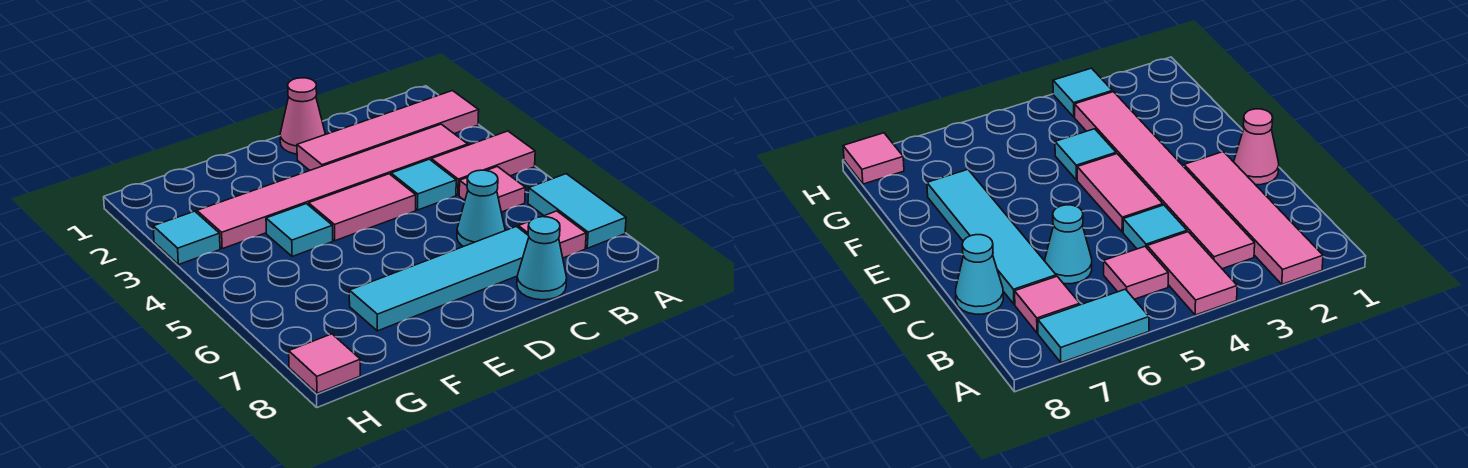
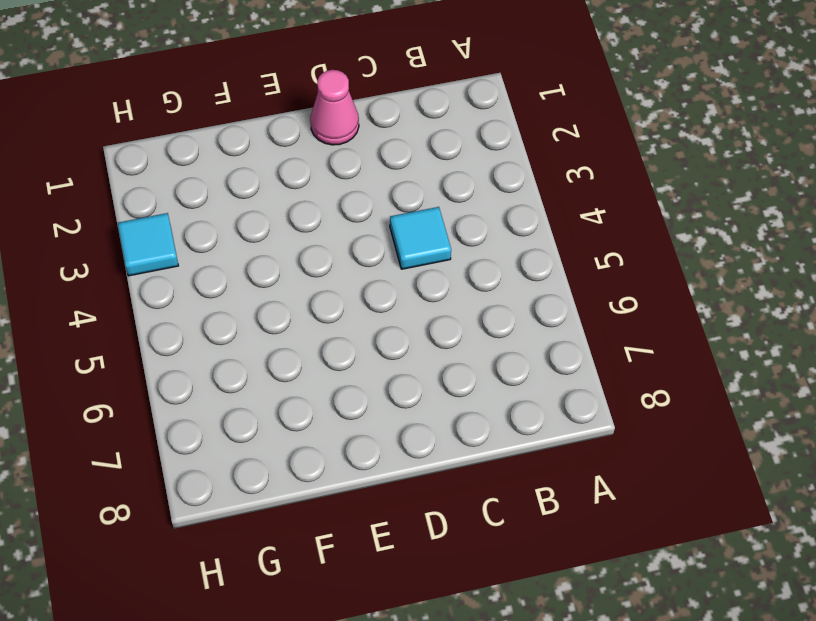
none -> pink 1x4 tile [297,91,479,170]
none -> pink 1x2 tile [431,131,535,195]
none -> cyan 1x2 tile [528,174,626,248]

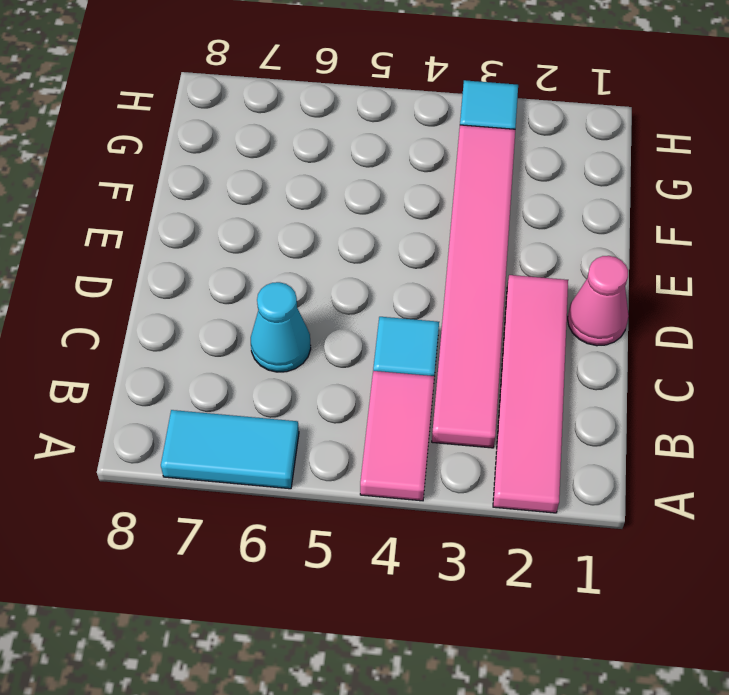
none -> pink 1x1 tile [459,167,525,212]
none -> pink 1x1 tile [518,211,586,258]
none -> cyan 1x4 tile [349,226,529,331]

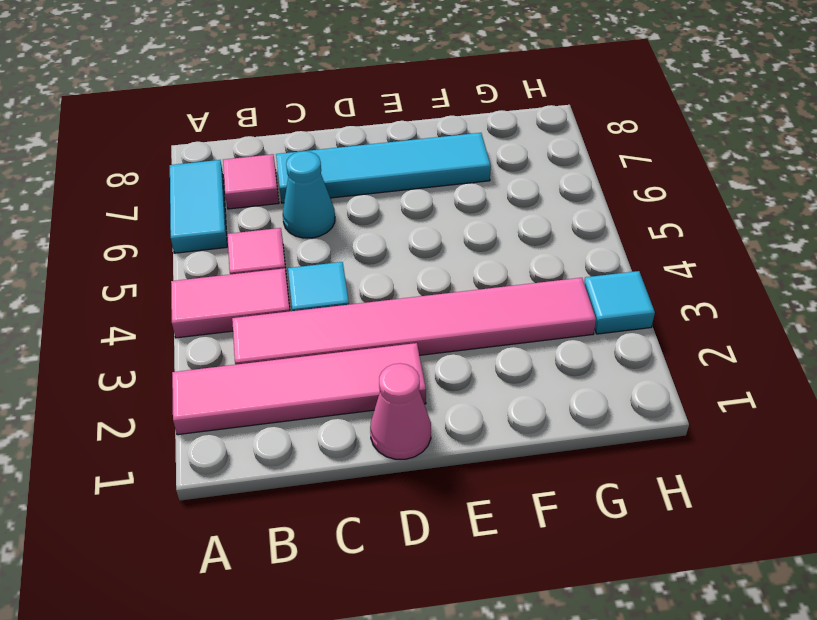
none -> cyan 1x1 cone [517,217,567,300]
none -> pink 1x2 tile [309,174,416,241]
none -> cyan 1x1 tile [266,204,333,257]

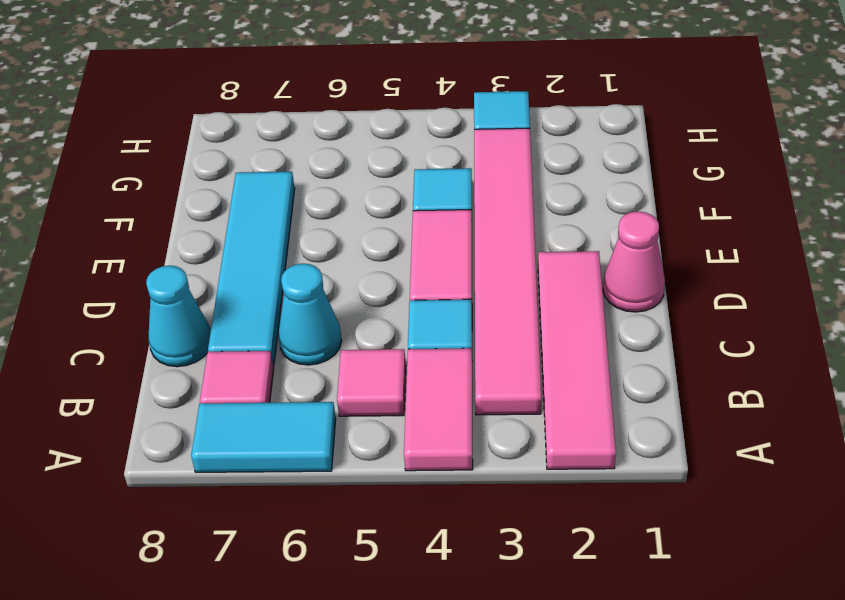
none -> pink 1x1 tile [289,334,360,393]

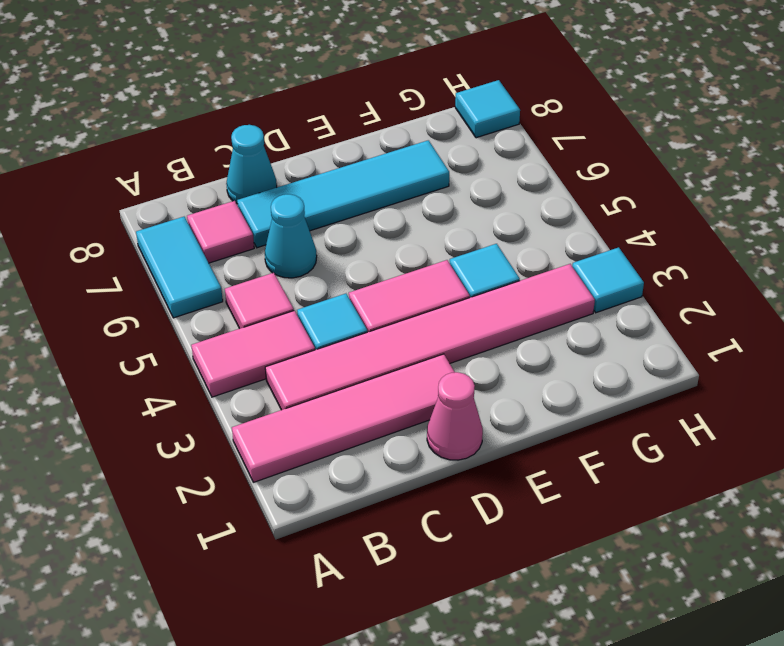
cyan 1x1 tile [455,80,520,138] -> pink 1x1 tile [289,334,360,393]

